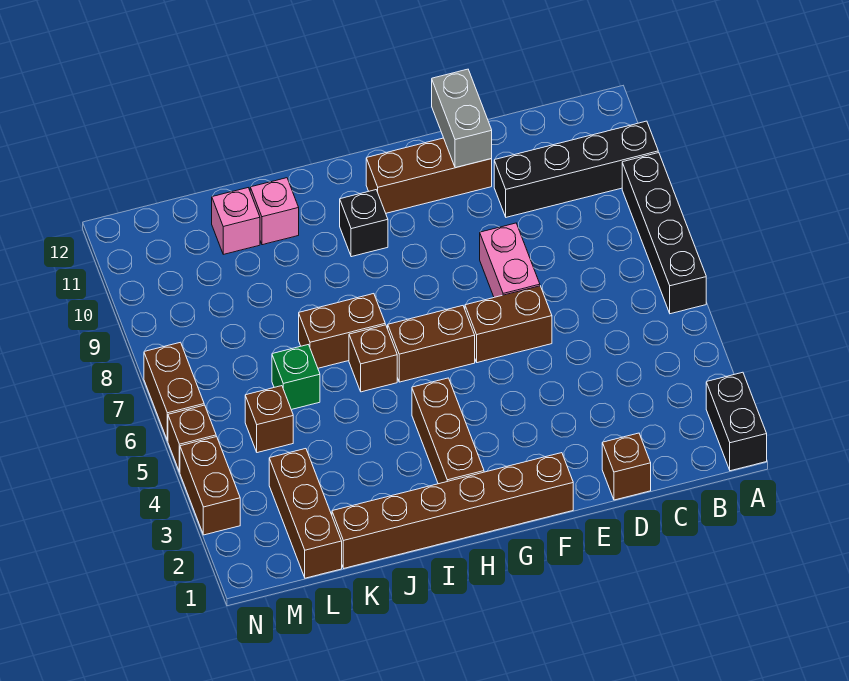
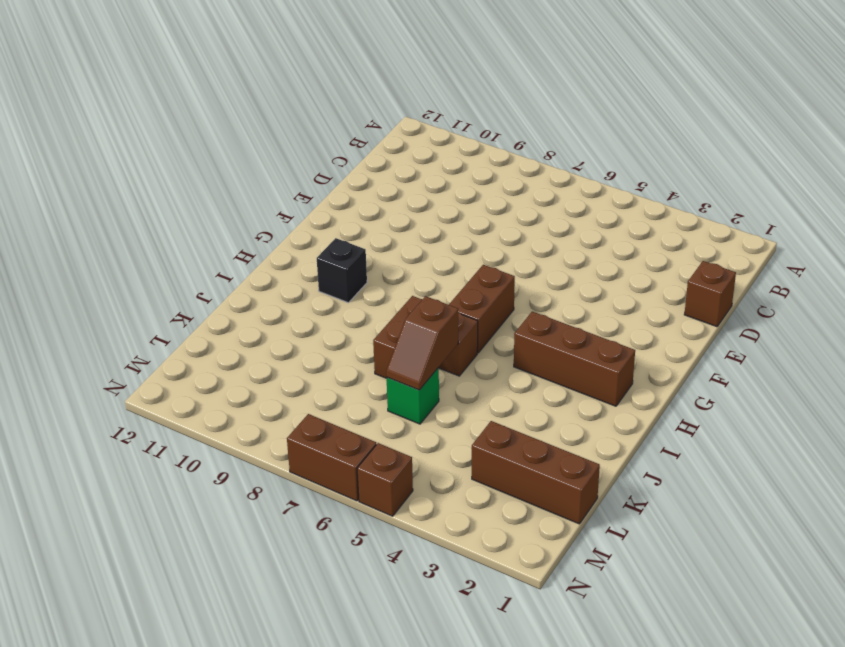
brown 1x2 slope [386,296,458,390] -> none
none -> black 1x2 brick [706,372,767,471]
none -> black 1x4 brick [622,153,706,314]
none -> black 1x4 brick [494,121,658,217]

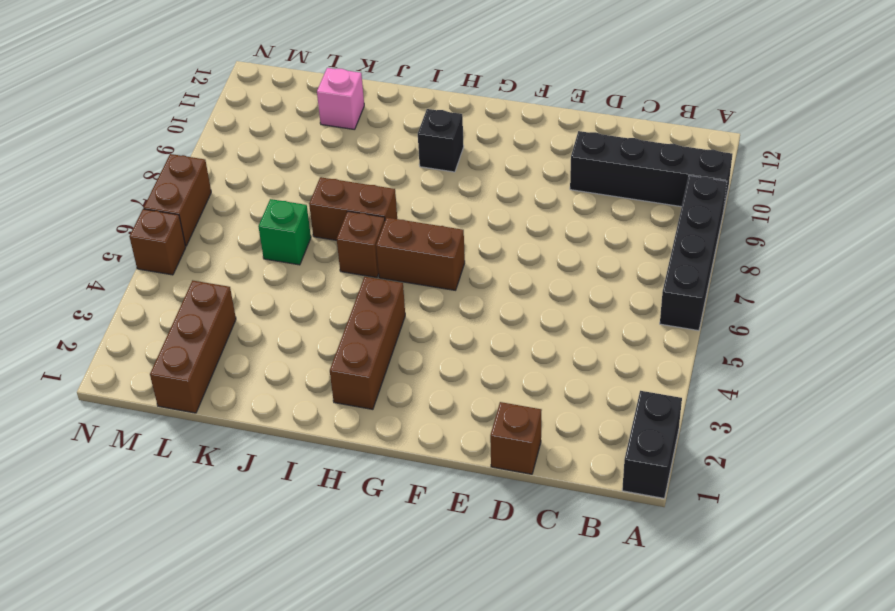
none -> brown 1x2 brick [465,286,552,363]
none -> pink 1x2 brick [480,223,540,297]
none -> brown 1x3 brick [366,138,492,213]

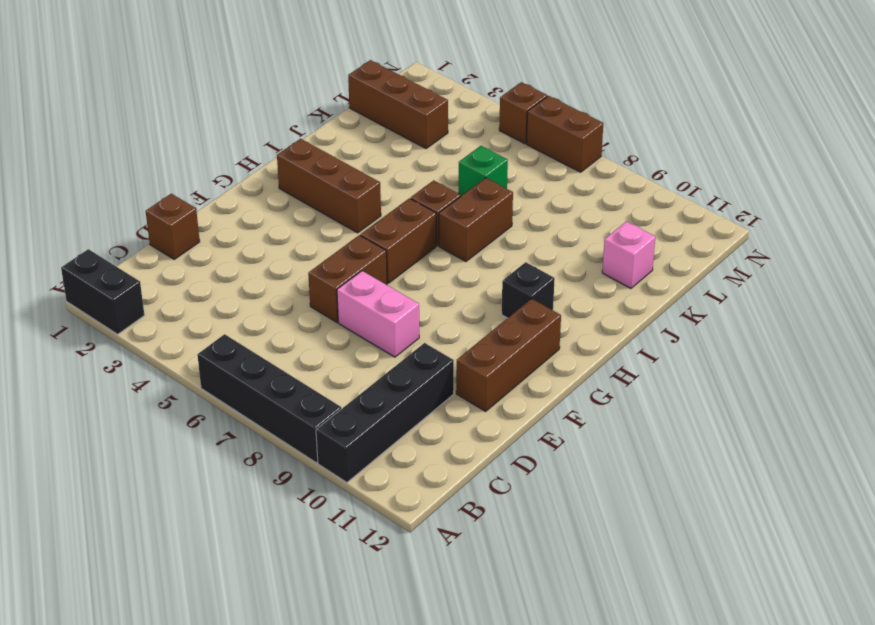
none -> brown 1x6 brick [332,453,573,568]
none -> pink 1x1 brick [250,178,299,245]
none -> brown 1x1 brick [245,386,293,453]

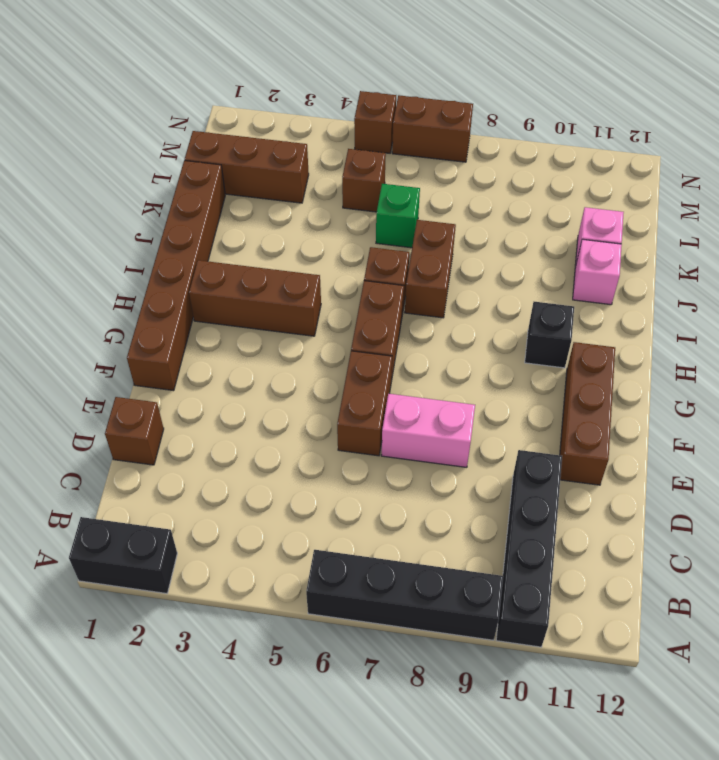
none -> brown 1x2 brick [180,437,240,535]
none -> grey 1x2 brick [432,69,492,168]

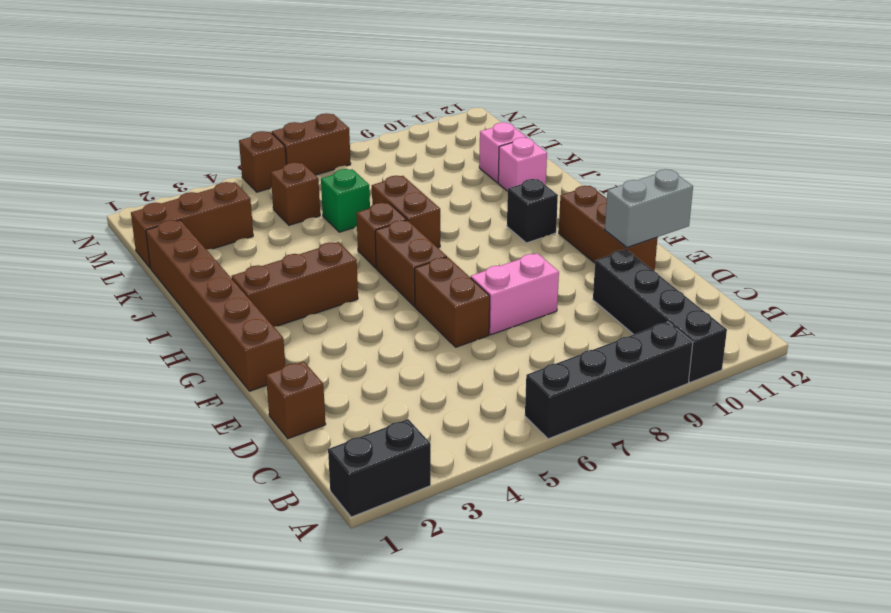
none -> brown 1x2 brick [180,437,240,535]

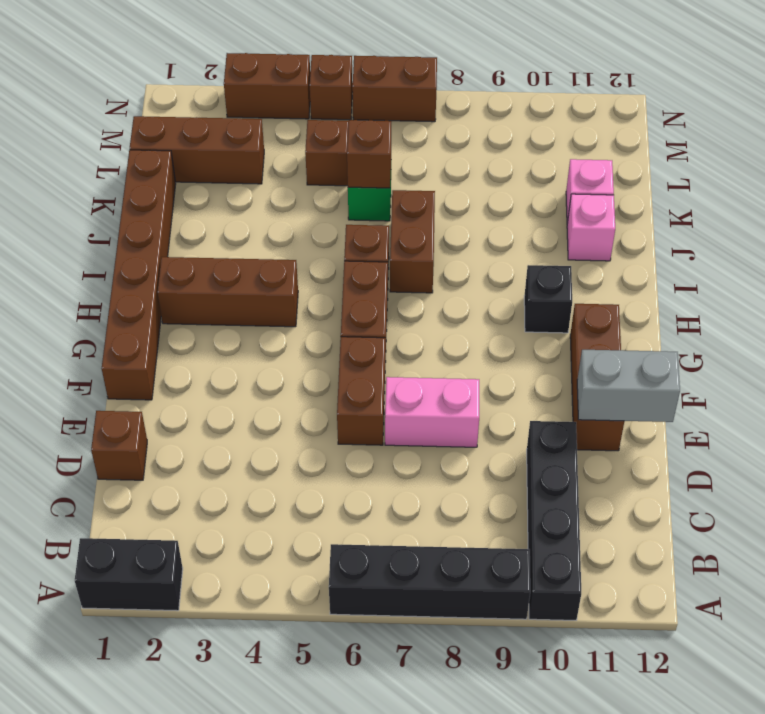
brown 1x1 brick [347,120,391,188] -> none

